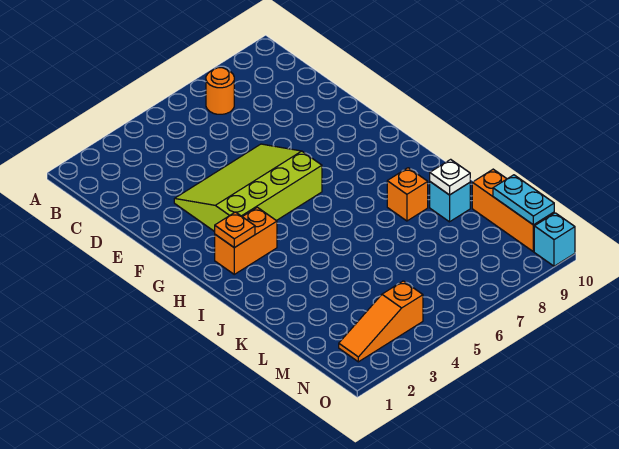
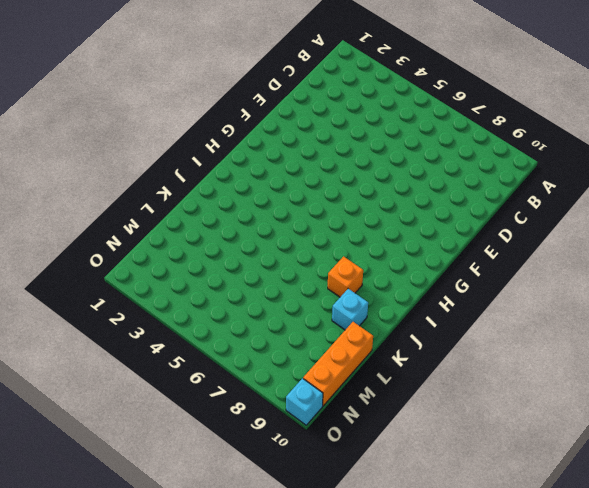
none -> orange 1x1 round brick [206,68,234,114]
none -> lime 3x4 slope [174,144,322,232]

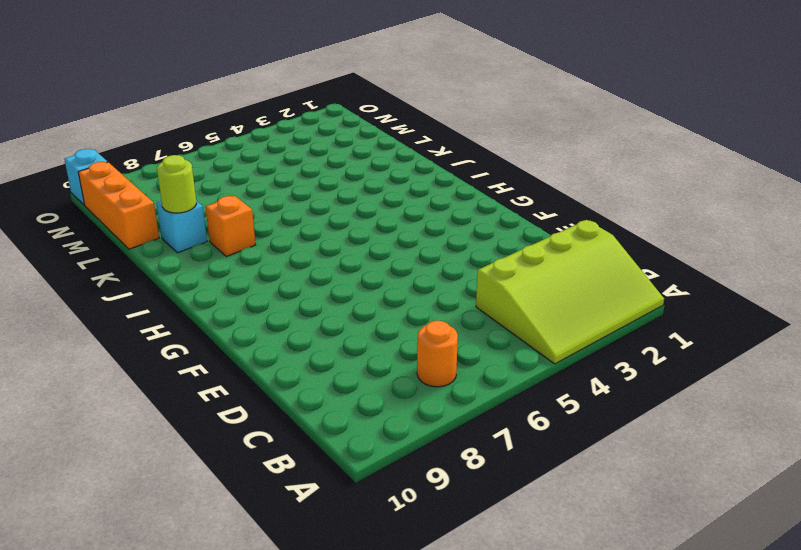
lime 3x4 slope [476,220,664,364] -> lime 3x4 slope moved to [174,144,322,232]
lime 1x1 round brick [157,155,197,213] -> white 1x1 plate [430,159,470,195]
none -> orange 1x2 brick [215,207,277,274]
none -> orange 1x3 slope [339,281,423,362]

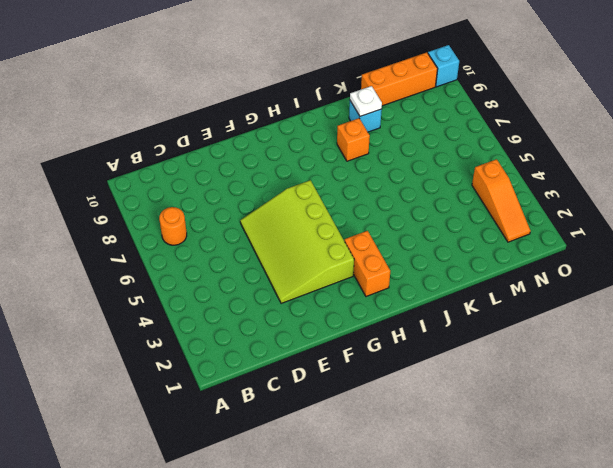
none -> orange 1x1 plate [215,212,255,248]
none -> cyan 1x2 plate [493,175,554,225]

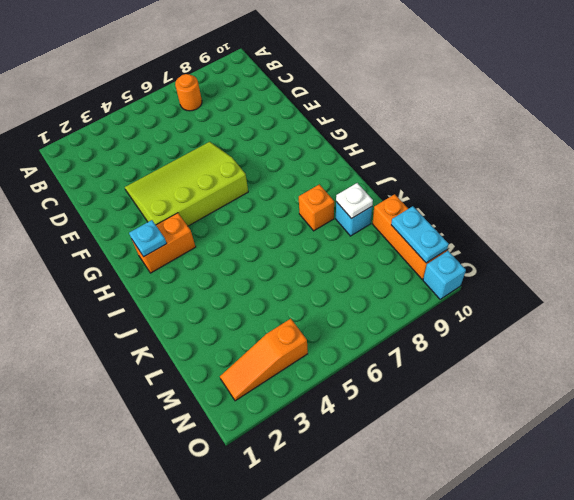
cyan 1x1 plate [129,220,167,257] -> orange 1x1 plate [215,212,255,248]

